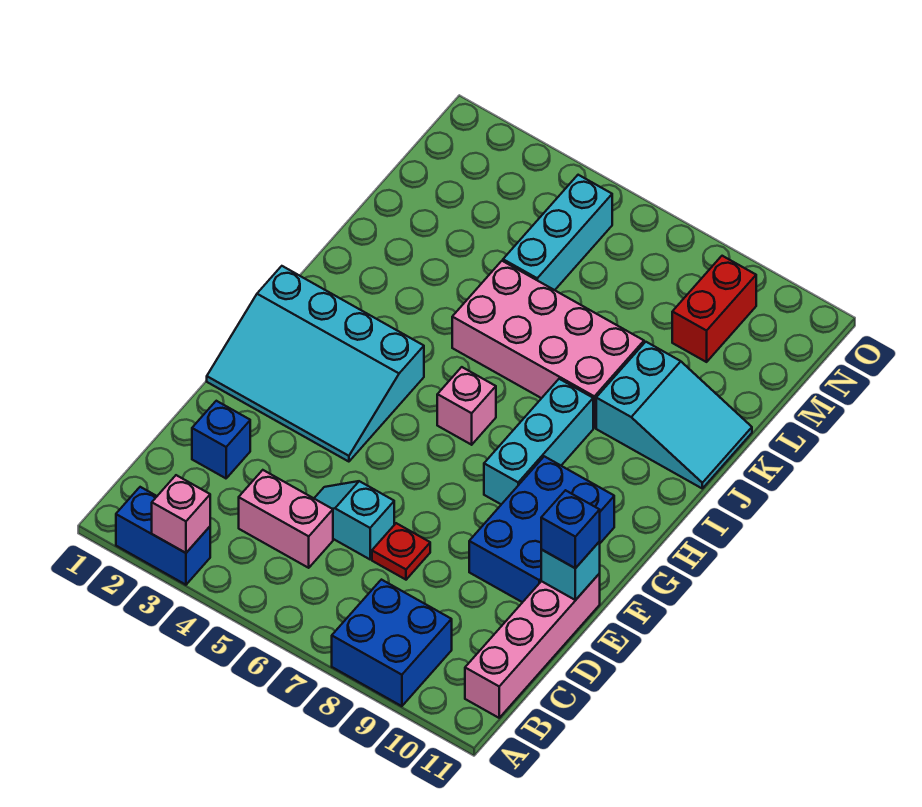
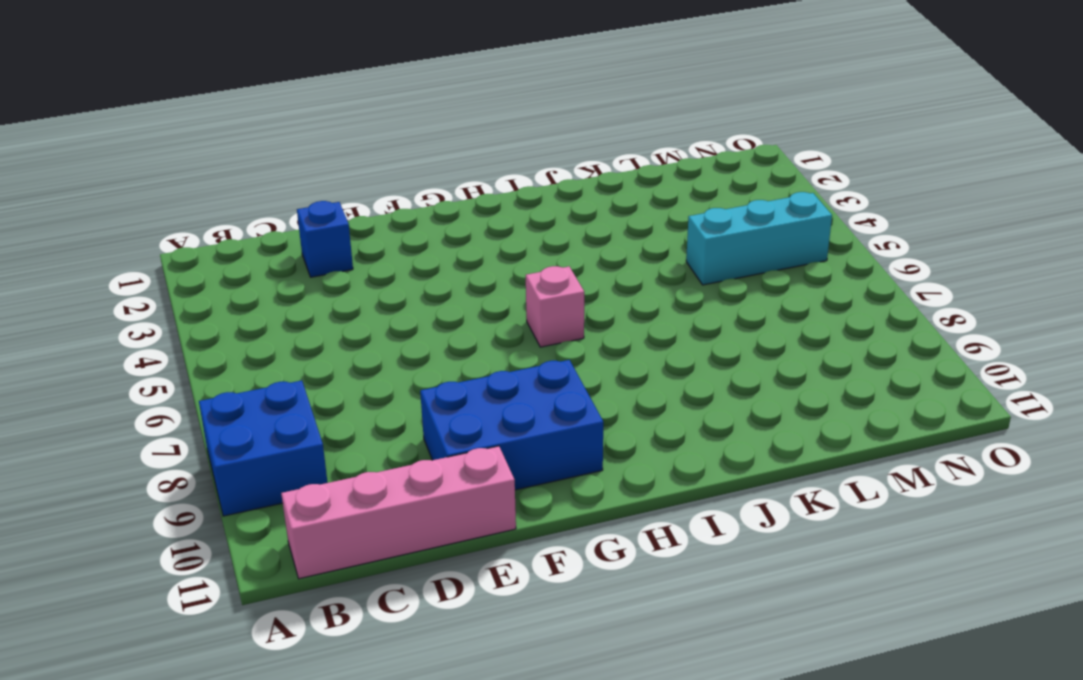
none -> blue 1x2 brick [116,487,210,585]
none -> pink 1x2 brick [239,470,333,568]
none -> cyan 1x2 slope [314,481,394,559]

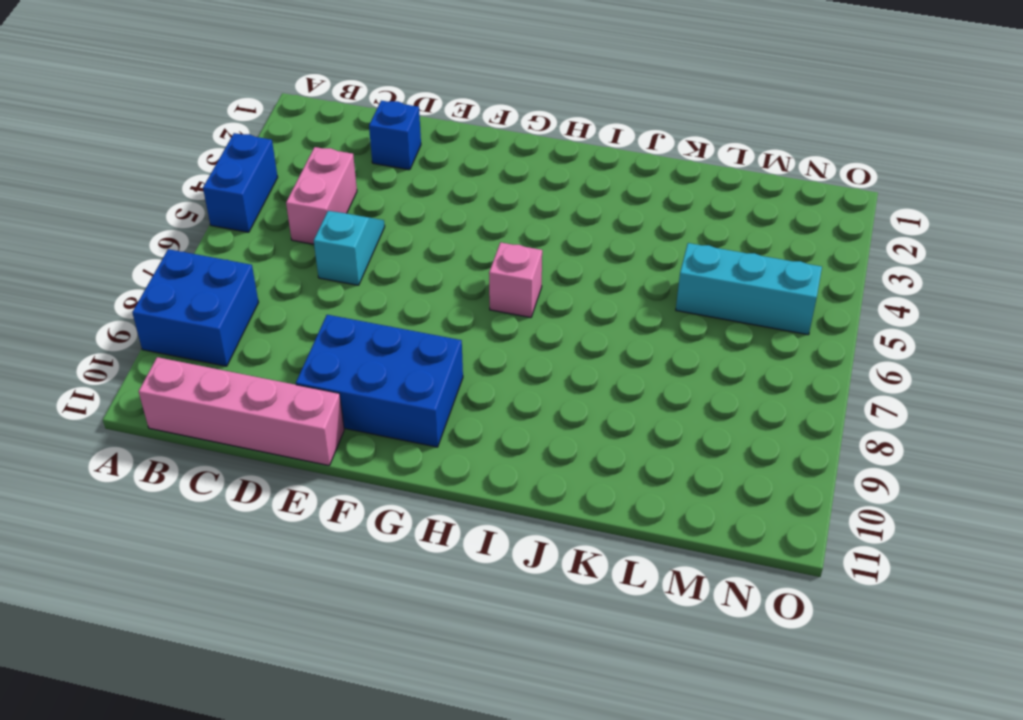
blue 1x2 brick [203,133,278,232] -> blue 1x2 brick moved to [116,487,210,585]
none -> red 1x1 plate [372,523,430,580]
none -> cyan 3x4 slope [207,266,424,462]
none -> cyan 1x3 brick [484,379,593,504]

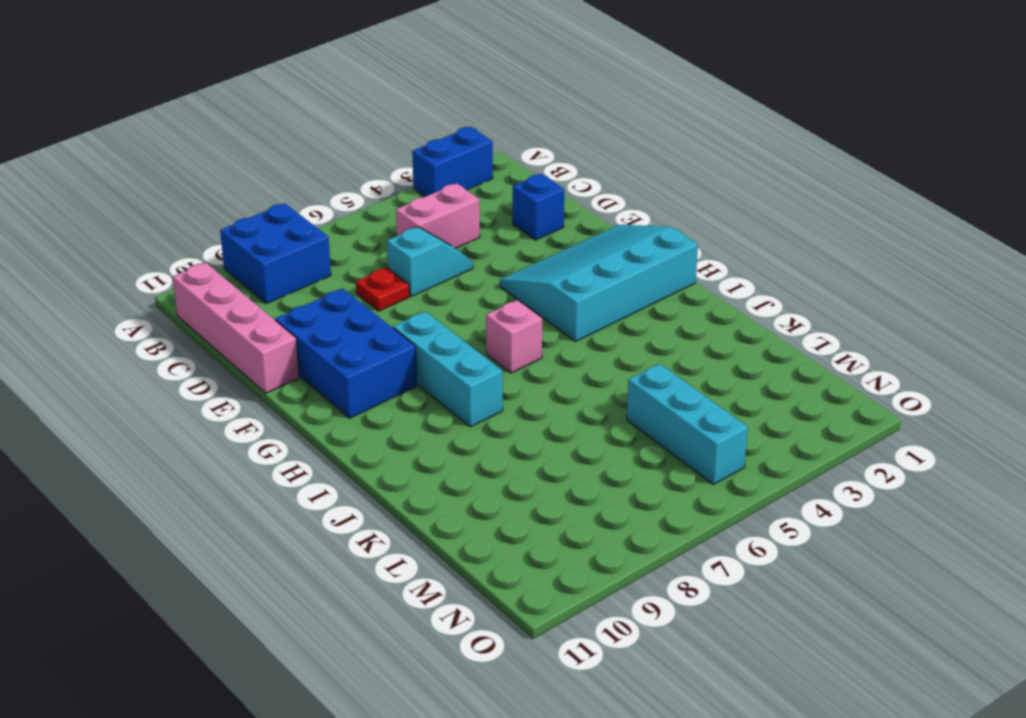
none -> pink 2x4 brick [452,261,644,428]
none -> cyan 2x3 slope [596,342,752,488]
none -> red 1x2 brick [672,256,756,362]

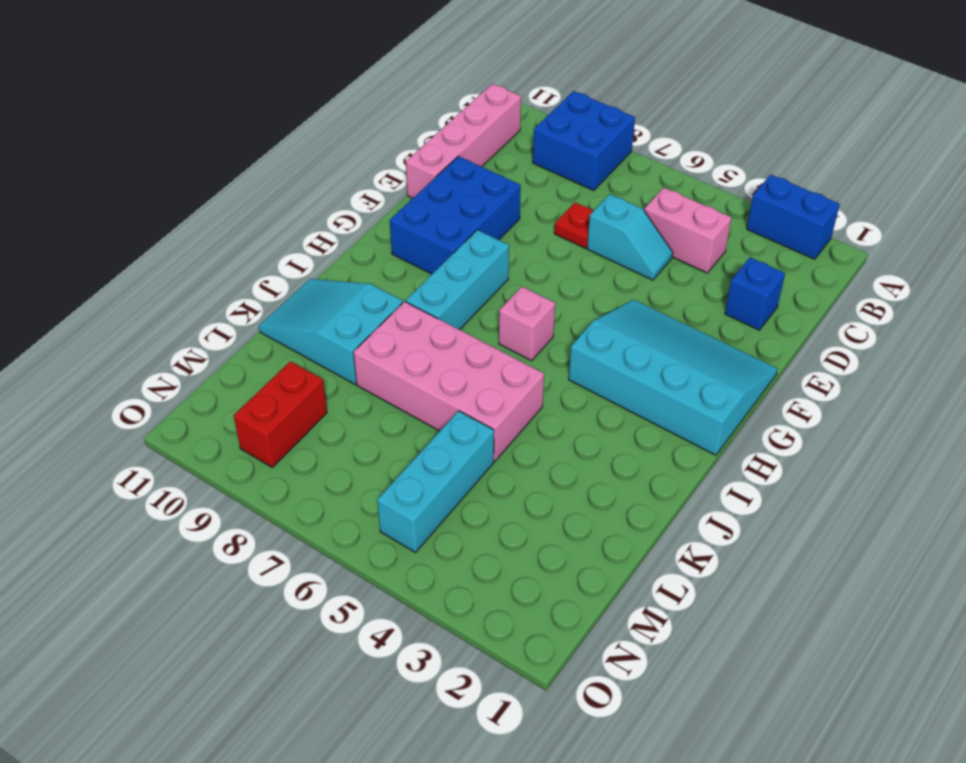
none -> pink 1x1 brick [152,475,210,553]
none -> cyan 1x1 brick [541,542,600,600]
none -> blue 1x1 brick [541,490,600,568]

